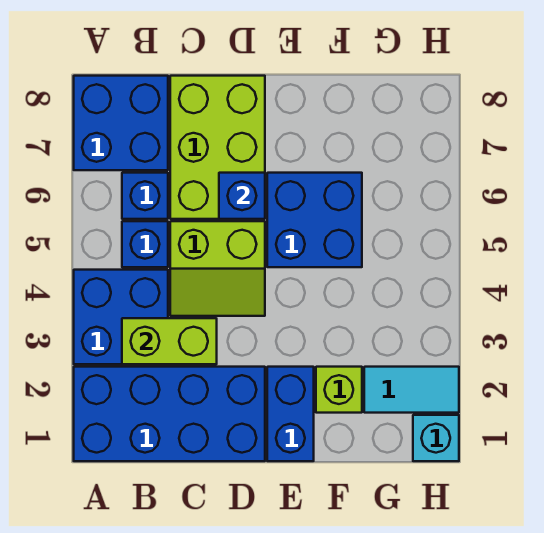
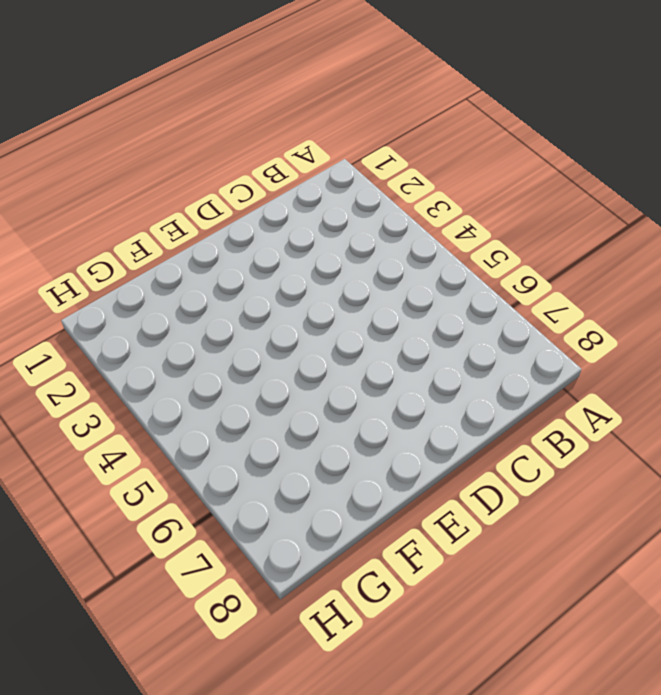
none -> blue 2x4 brick [74,367,265,461]
none -> blue 2x2 brick [74,270,168,364]
none -> blue 2x2 brick [74,76,168,170]

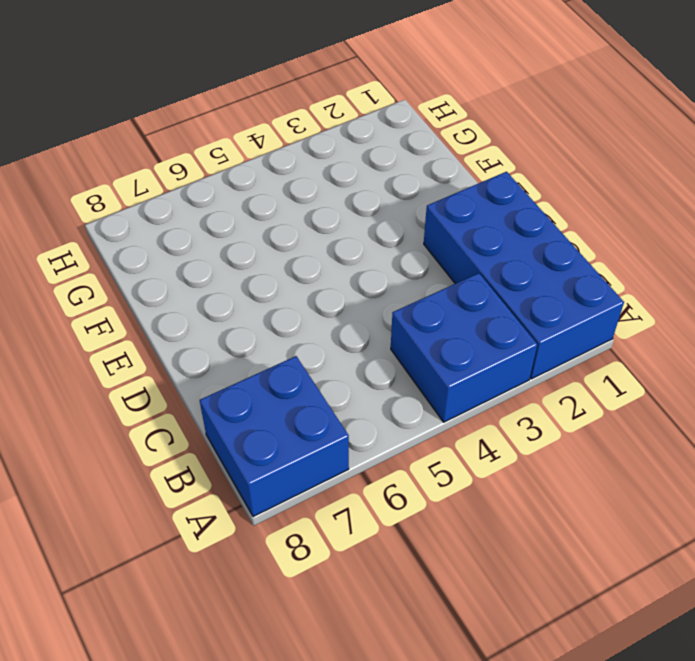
none -> blue 1x1 brick [122,221,168,267]
none -> blue 1x1 brick [122,173,168,219]
none -> lime 2x2 slope [170,221,265,316]

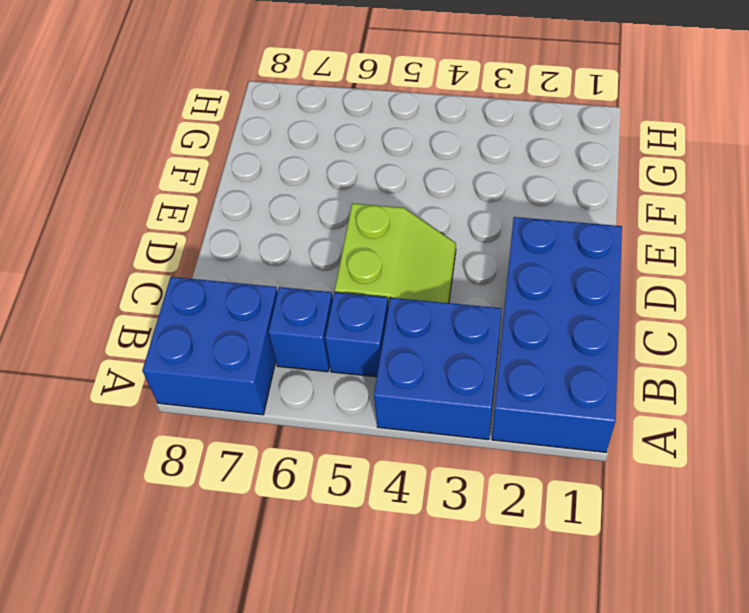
none -> lime 2x3 brick [170,76,265,219]
none -> blue 1x2 brick [267,367,314,461]
none -> blue 2x2 brick [267,173,362,267]

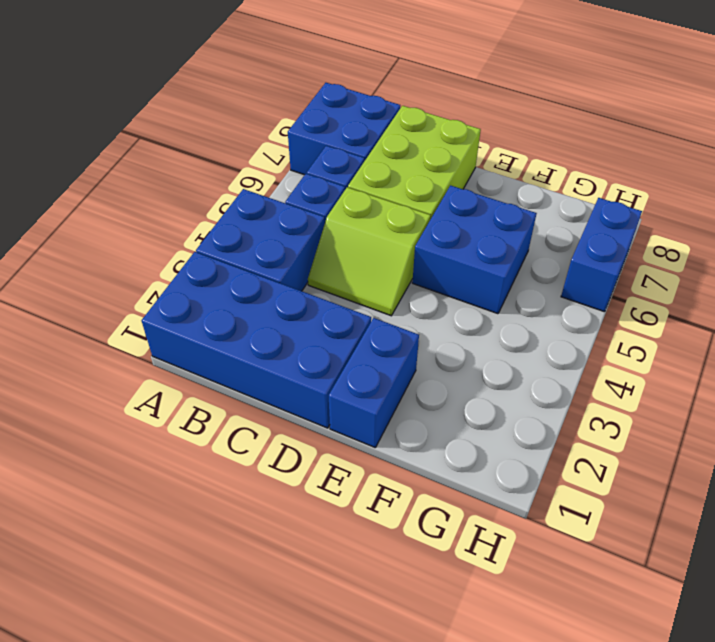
blue 1x2 brick [561,198,642,312] -> none
none -> lime 1x1 brick [316,367,362,413]
none -> cyan 1x2 tile [364,367,459,413]
none -> cyan 1x1 brick [413,415,459,461]

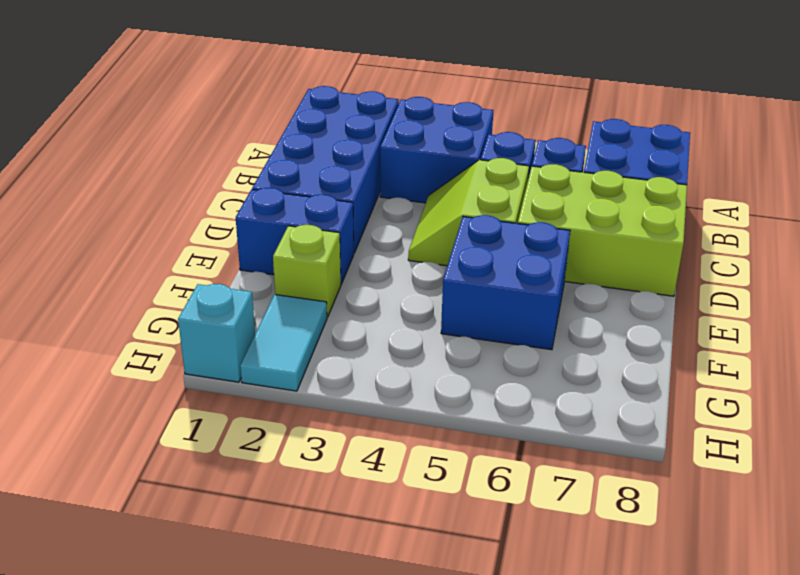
none -> lime 1x2 brick [122,318,217,364]
none -> blue 1x1 brick [219,173,265,219]

